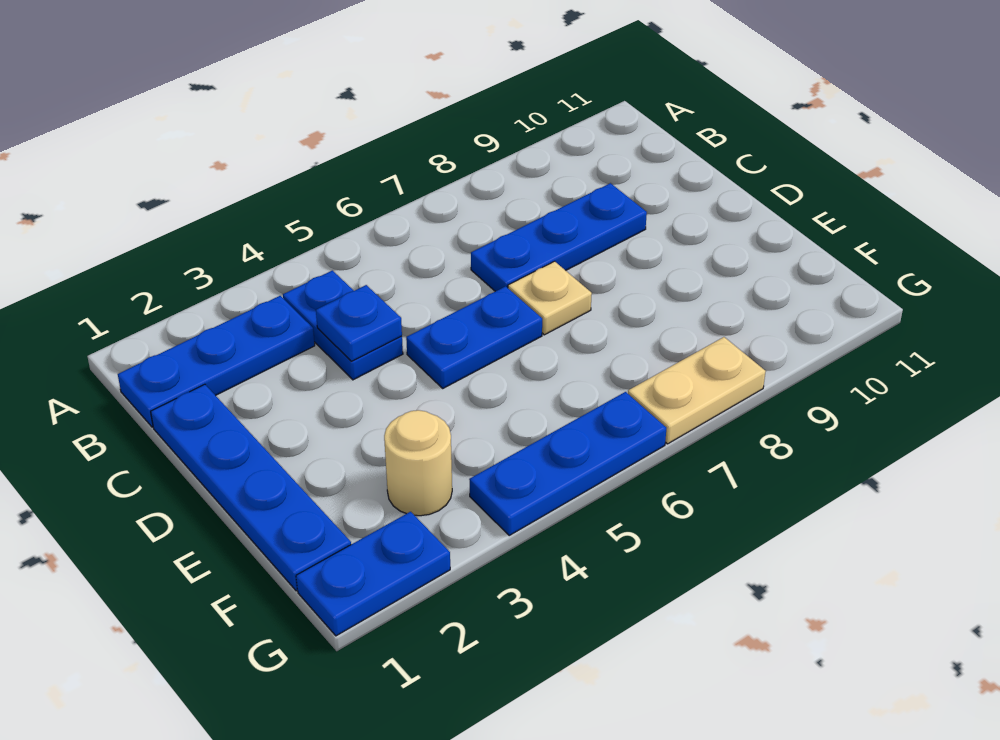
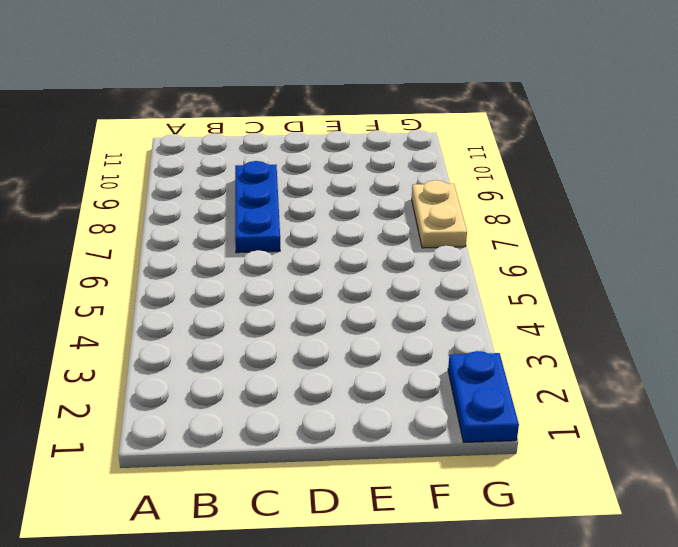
none -> blue 1x3 plate [118,296,315,427]
none -> blue 1x2 plate [283,270,403,380]

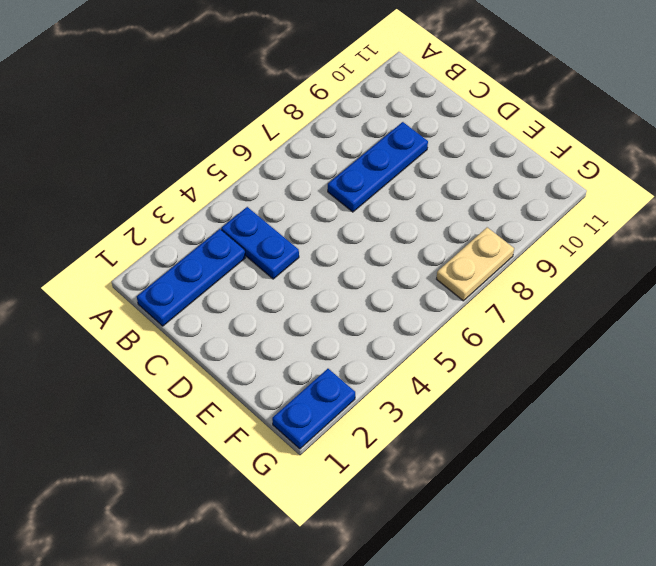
none -> blue 1x4 plate [151,384,351,591]
none -> blue 1x2 plate [406,286,542,388]

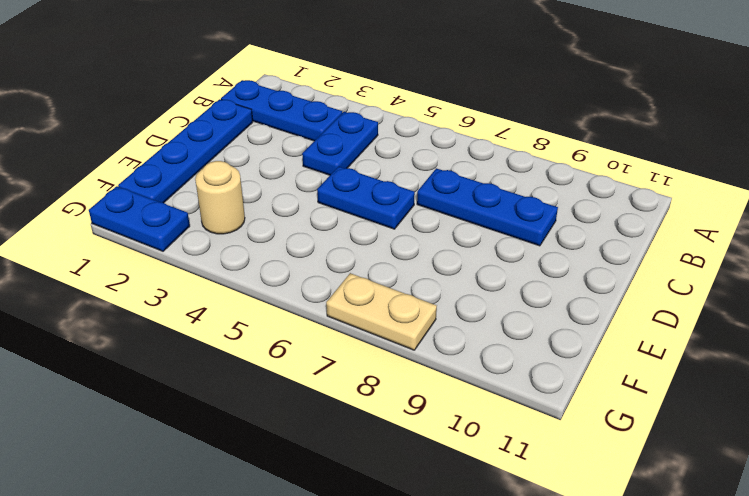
none -> tan 1x1 plate [508,261,592,335]
none -> blue 1x3 plate [469,392,666,535]

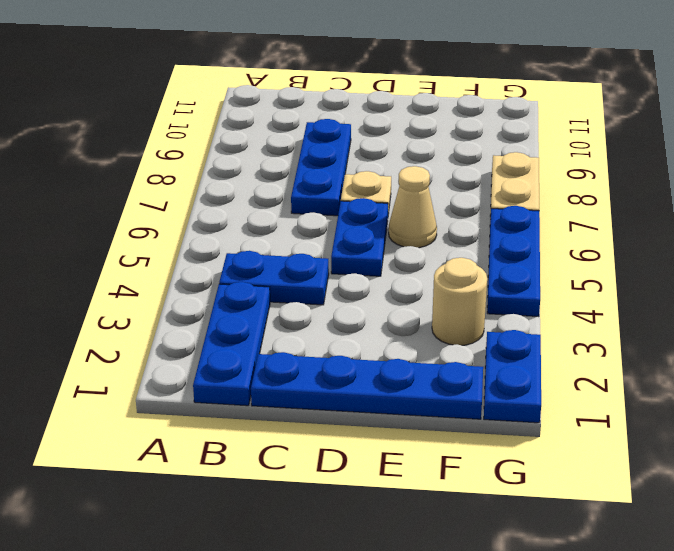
tan 1x1 cone [389,166,437,248] -> none
none -> blue 1x1 plate [316,285,402,361]

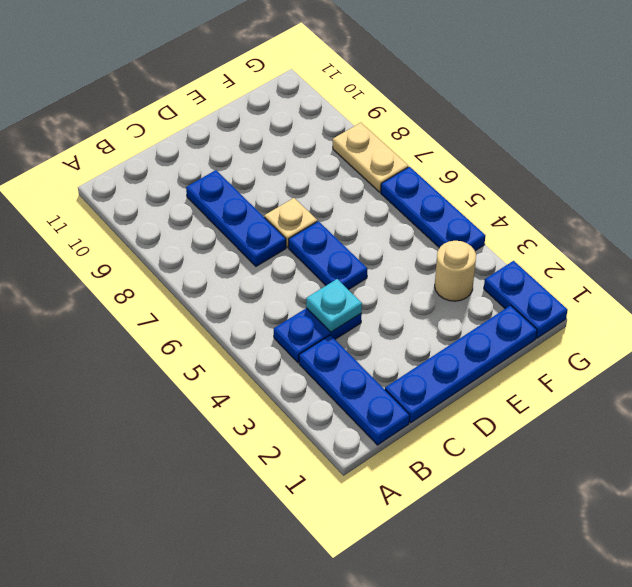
cyan 1x1 plate [306,279,362,332] -> blue 1x1 plate [316,285,402,361]

